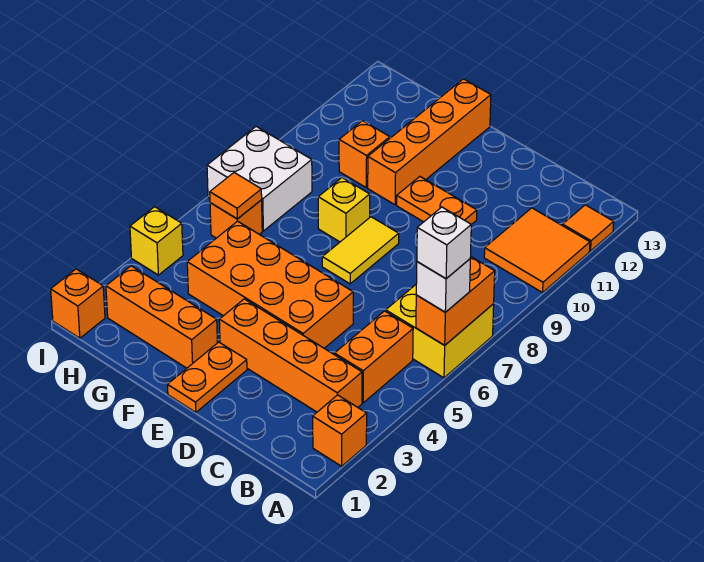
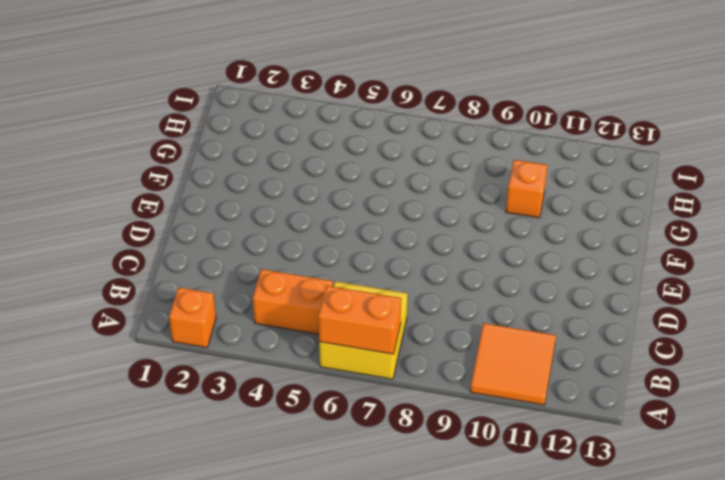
none -> orange 1x1 tile [563,205,614,251]
none -> orange 1x4 brick [219,299,362,412]
none -> orange 2x4 brick [187,221,353,348]

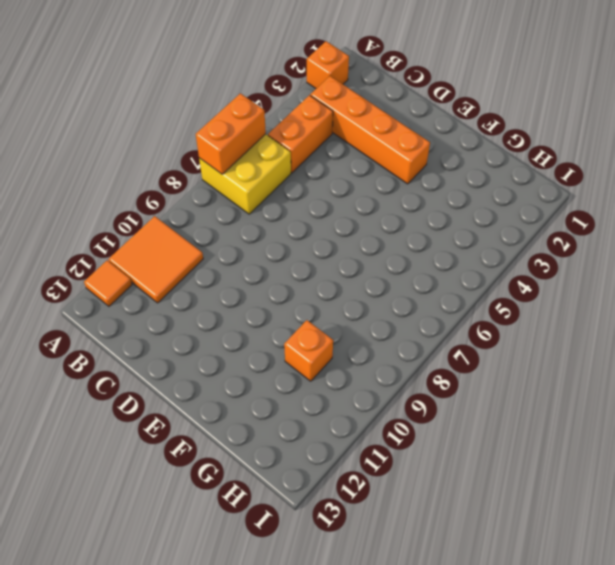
none -> orange 2x4 brick [187,221,353,348]
none -> orange 1x2 plate [397,177,477,225]
none -> orange 1x2 plate [168,342,247,412]

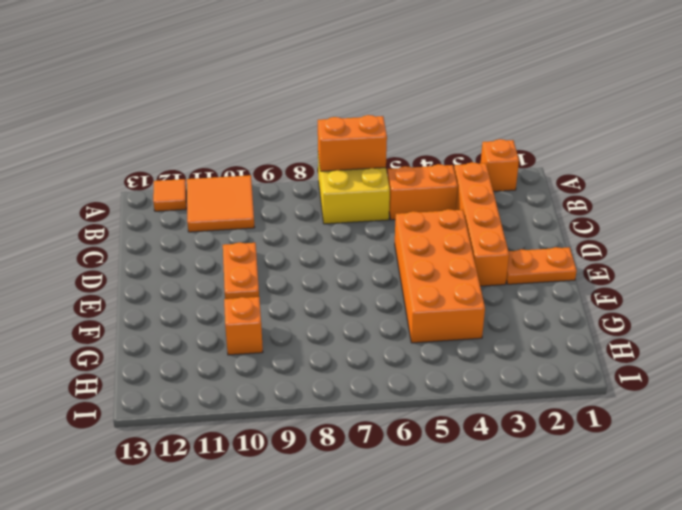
none -> yellow 1x2 tile [322,217,399,284]
none -> orange 1x3 brick [106,266,217,368]
none -> yellow 1x1 brick [318,178,370,242]

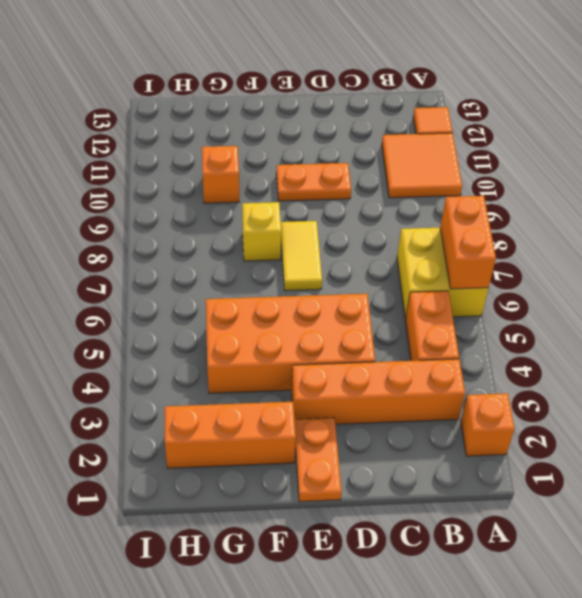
none -> orange 1x4 brick [368,79,491,205]
none -> orange 1x1 brick [210,200,262,238]
none -> white 2x2 brick [207,126,312,231]

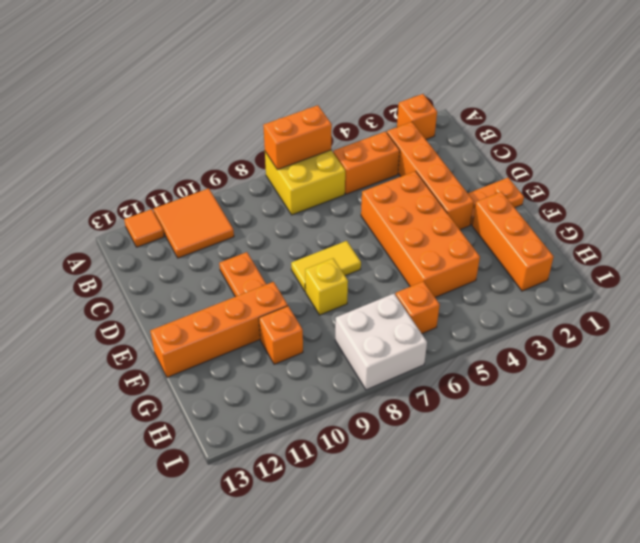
none -> orange 1x1 brick [51,269,105,338]
none -> yellow 1x1 brick [130,207,183,275]
none -> orange 1x1 tile [210,173,262,219]

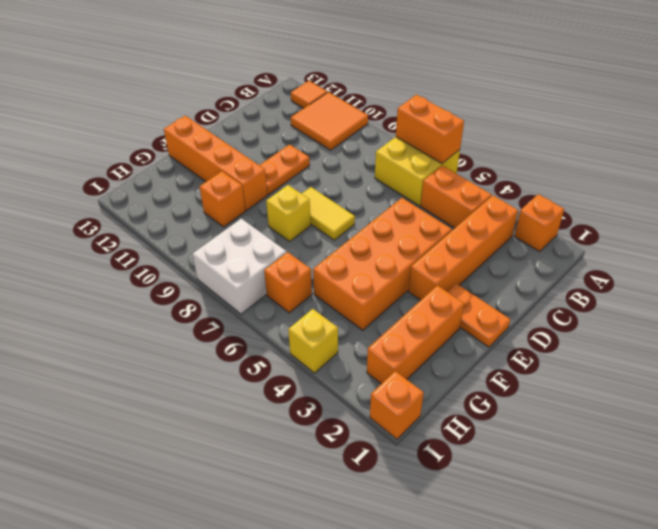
none -> orange 1x1 tile [210,173,262,219]
none -> white 1x1 brick [416,259,470,312]
none -> white 1x1 brick [417,207,471,279]

